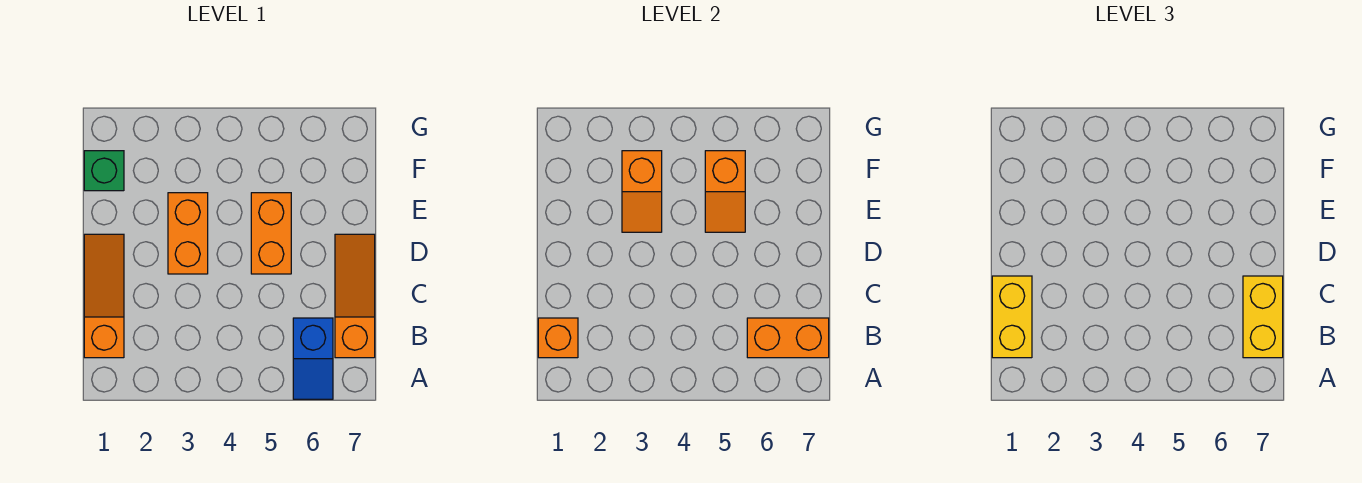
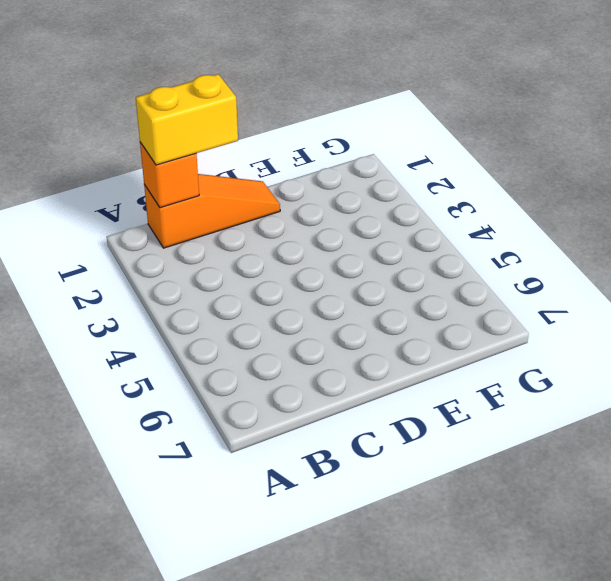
none -> blue 1x2 slope [293,318,333,399]
none -> orange 1x3 slope [335,234,375,358]
none -> orange 1x2 brick [168,193,208,274]

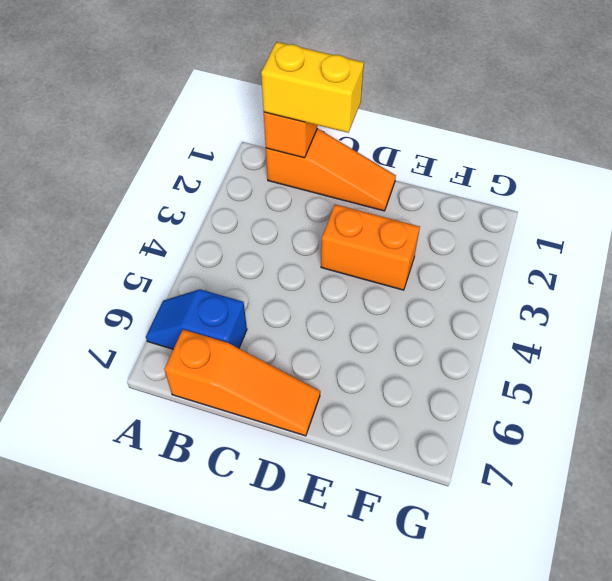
none -> orange 1x2 brick [251,193,291,274]
none -> green 1x1 brick [84,151,124,191]
none -> orange 1x2 brick [747,318,829,358]

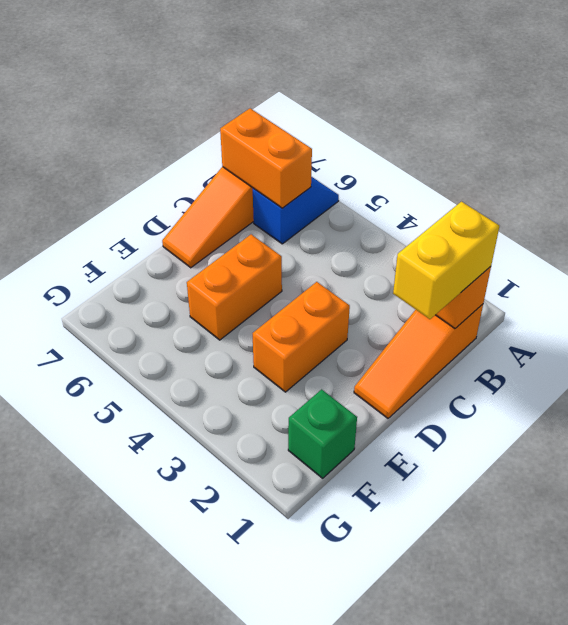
none -> orange 1x2 slope [622,151,662,232]
none -> orange 1x2 slope [705,151,745,232]
none -> yellow 1x2 brick [1243,276,1283,358]

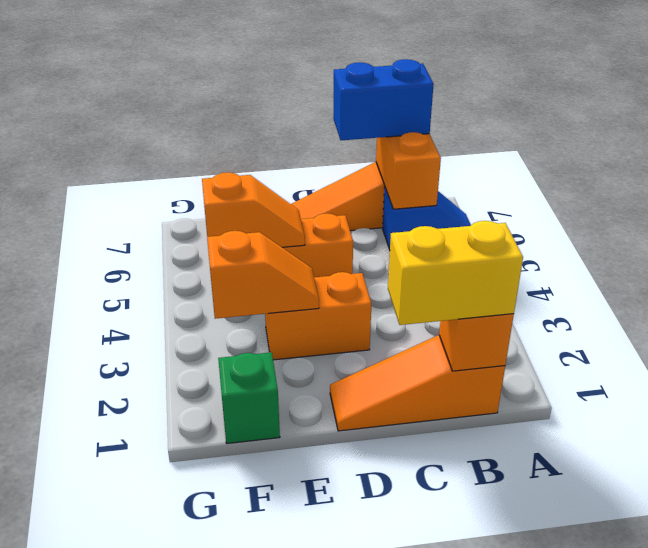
blue 1x2 brick [333,59,434,140] -> yellow 1x2 brick [1243,276,1283,358]

